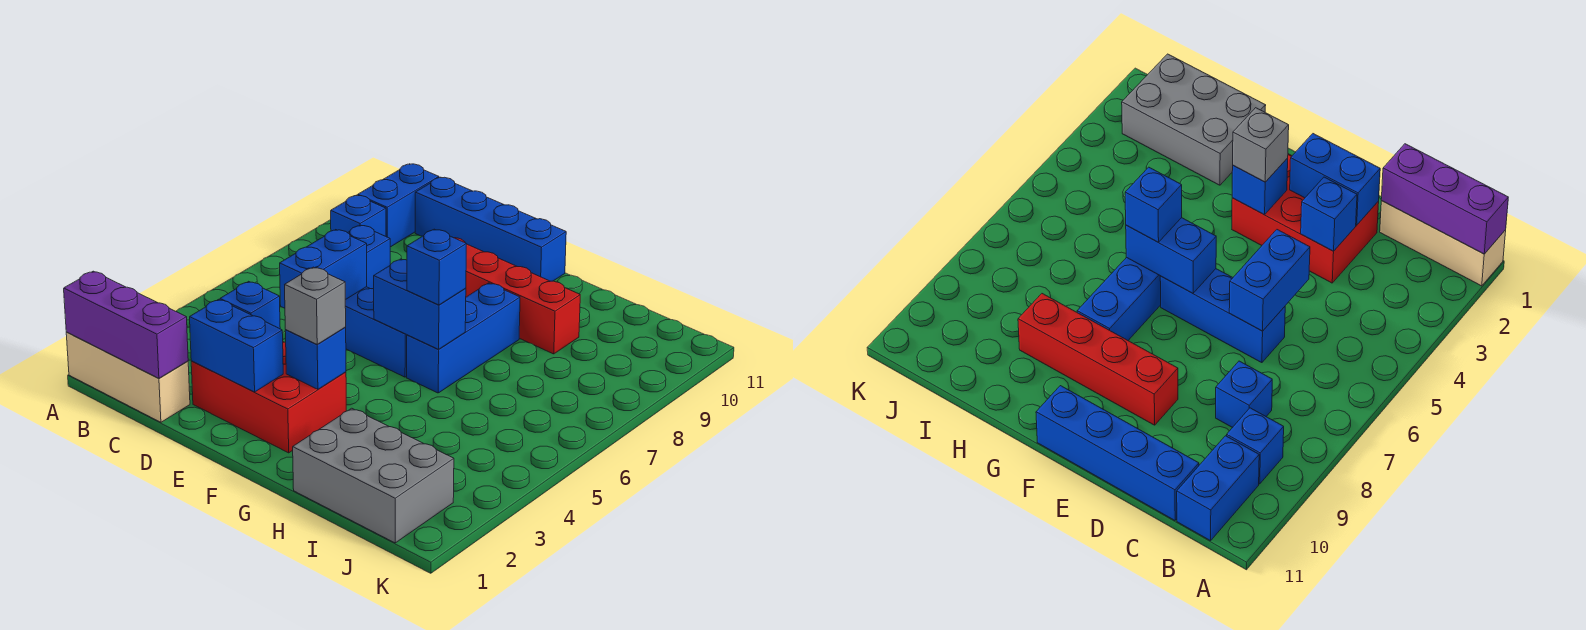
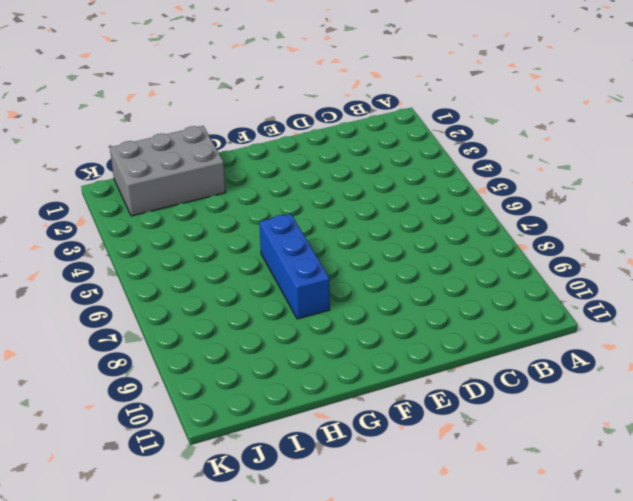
none -> tan 1x3 brick [66,332,190,422]
none -> blue 1x1 brick [331,195,386,236]
none -> blue 1x2 brick [358,164,439,247]

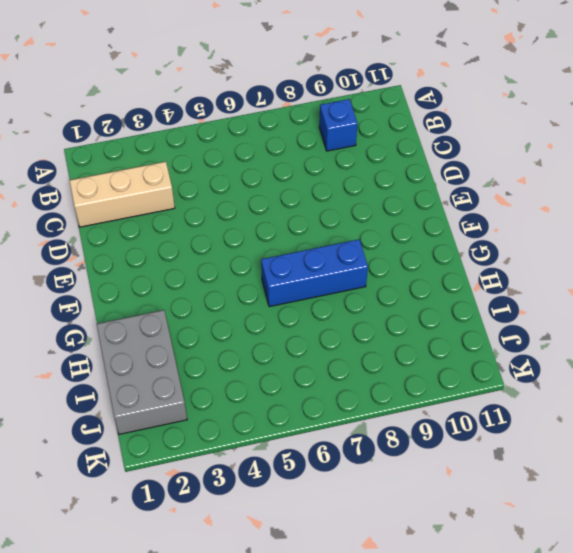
tan 1x3 brick [69,162,175,227] -> tan 1x3 brick turned to [66,332,190,422]
none -> blue 1x2 brick [358,164,439,247]
none -> blue 1x1 brick [348,225,391,289]
none -> blue 1x4 brick [415,177,566,281]

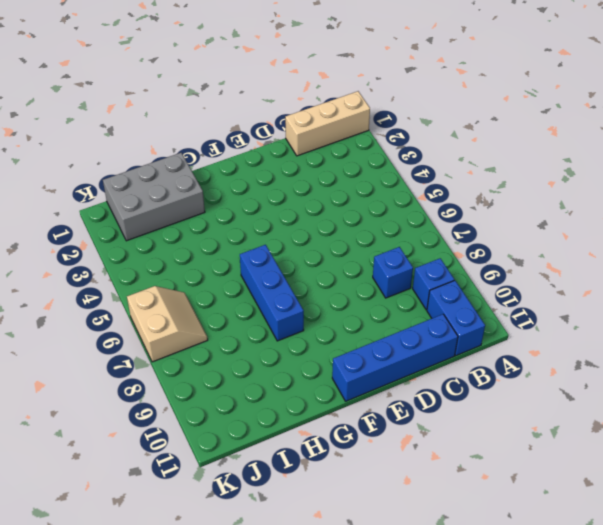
tan 2x2 slope [127,286,208,362] -> none
none -> red 2x3 brick [191,342,346,453]
none -> blue 1x3 brick [345,287,407,377]
none -> red 1x4 brick [455,238,580,354]

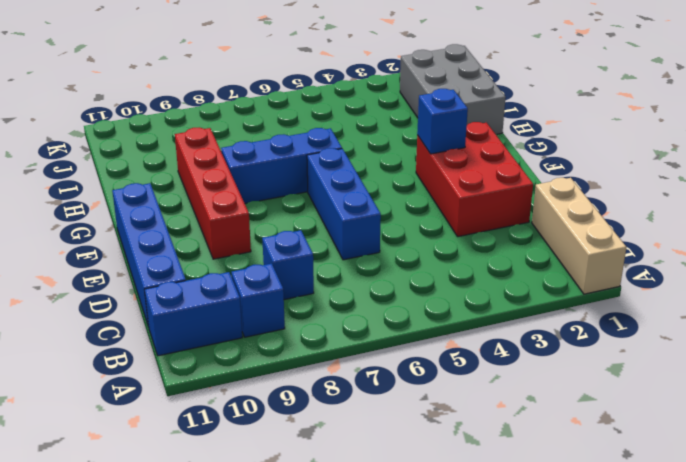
none -> purple 1x3 brick [64,271,188,379]
none -> blue 1x2 brick [190,299,283,392]
none -> blue 1x1 brick [220,281,280,329]

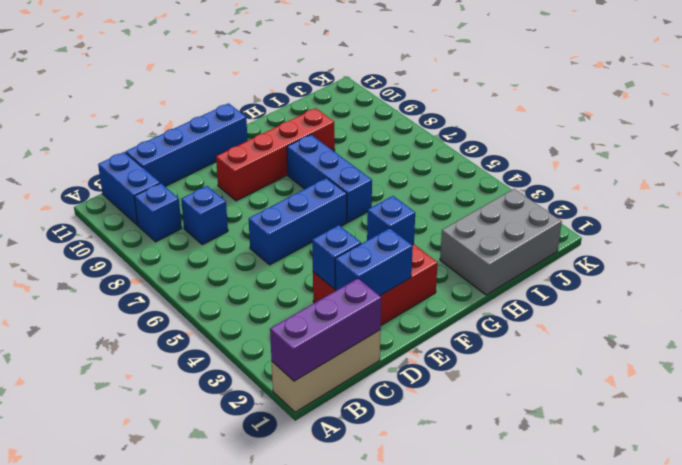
none -> blue 1x2 brick [280,230,367,308]
none -> blue 1x2 brick [374,259,466,349]
none -> grey 1x1 brick [285,267,346,345]

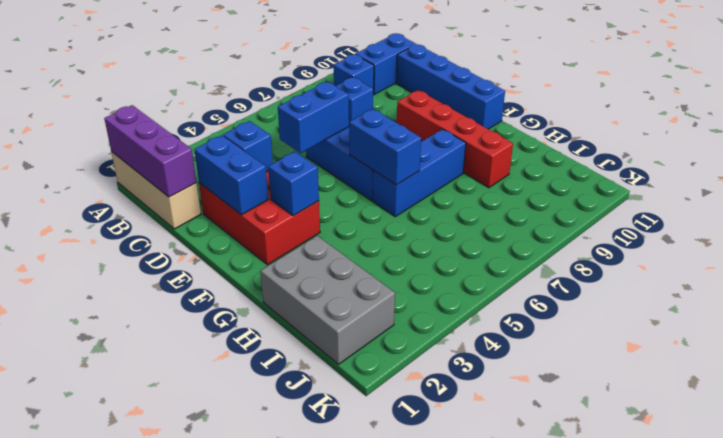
none -> grey 1x1 brick [285,267,346,345]
none -> blue 1x1 brick [407,229,467,305]

